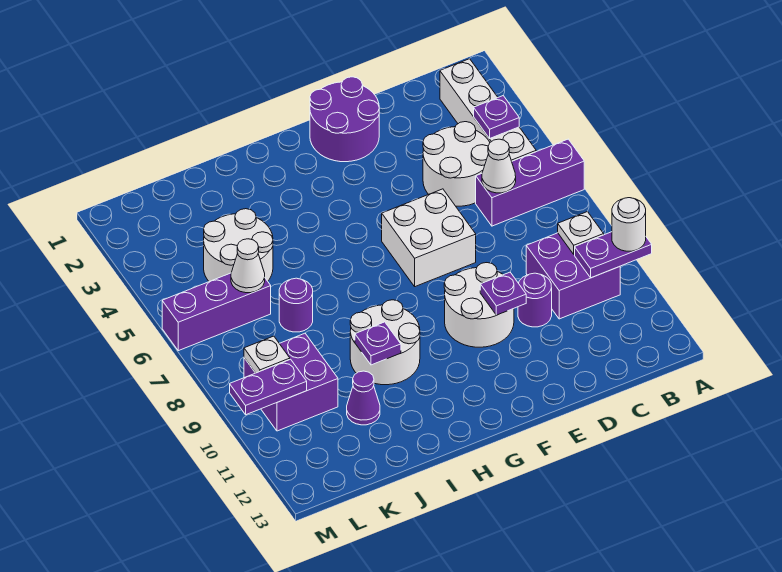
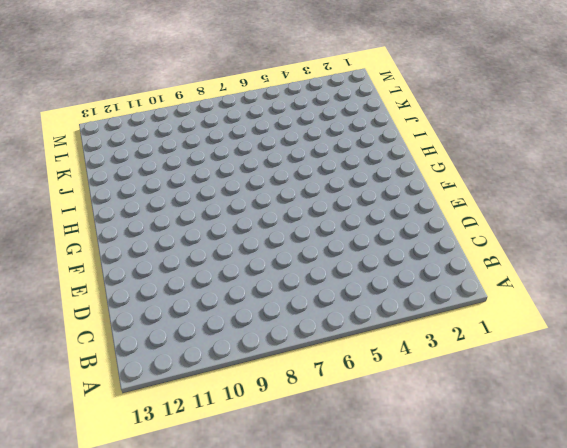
none -> purple 1x3 brick [476,139,584,226]
none -> white 1x4 brick [440,59,536,161]
none -> purple 2x2 brick [526,233,620,319]

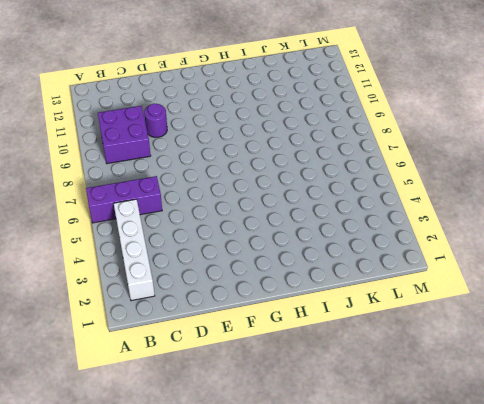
none -> white 2x2 round brick [423,122,490,206]
none -> purple 2x2 round brick [310,77,379,162]
none -> white 2x2 brick [382,189,476,287]

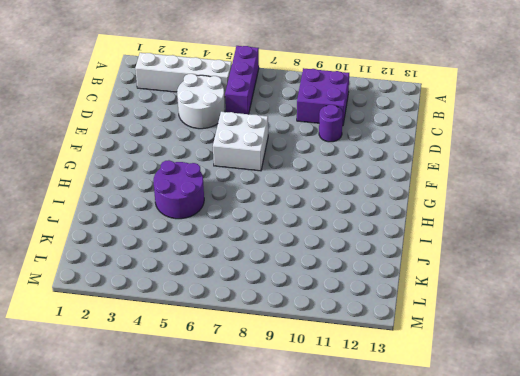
purple 2x2 round brick [153,160,204,219] -> purple 2x2 round brick moved to [310,77,379,162]
none -> white 2x2 round brick [444,263,514,347]
none -> white 2x2 round brick [350,300,420,385]
none -> white 2x2 round brick [204,209,273,282]

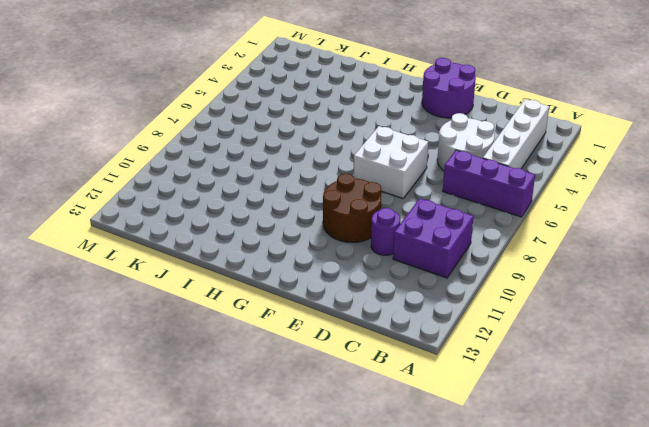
brown 2x2 round brick [323,174,381,243] -> white 2x2 round brick [444,263,514,347]
none -> white 2x2 round brick [350,300,420,385]
none -> white 2x2 round brick [204,209,273,282]
none -> purple 1x1 round brick [279,278,313,332]

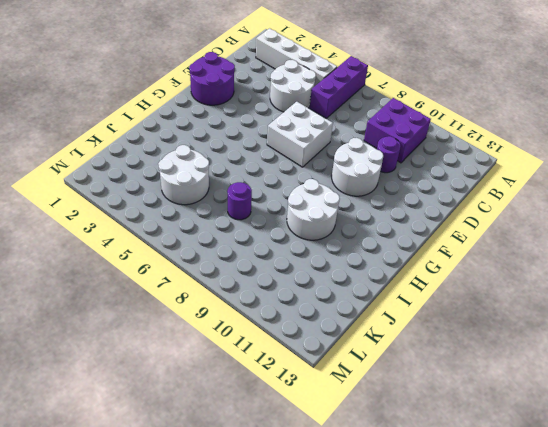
none -> purple 1x1 cone [347,371,380,425]
none -> purple 1x3 brick [162,273,271,351]
none -> purple 2x2 brick [244,333,338,431]

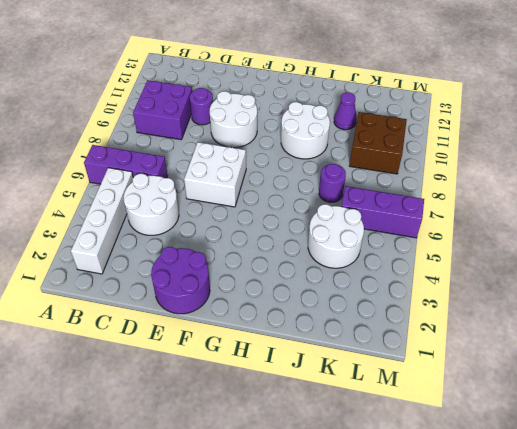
brown 2x2 brick [349,112,407,174] -> purple 2x2 brick [244,333,338,431]
none -> purple 1x2 plate [575,232,652,278]
none -> purple 1x1 plate [474,96,519,139]
none -> white 1x1 plate [558,212,604,254]

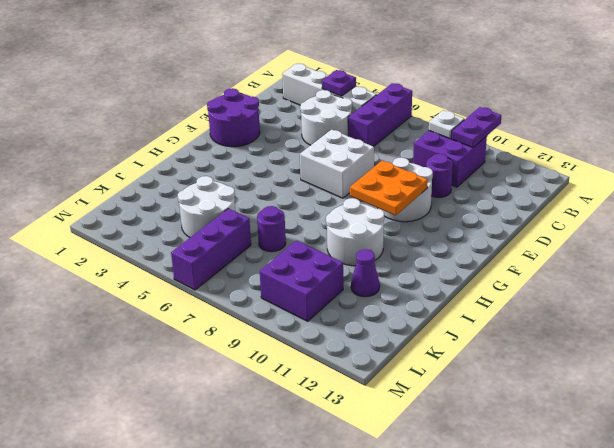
orange 2x2 plate [350,161,428,216] -> none
none -> white 1x1 cone [482,139,516,193]
none -> purple 1x1 plate [480,272,526,315]
none -> purple 1x1 plate [355,322,401,365]

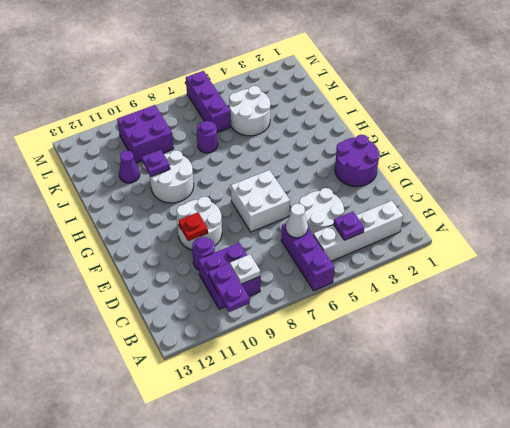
red 1x1 plate [178,212,208,241] -> purple 1x1 plate [480,272,526,315]
none -> white 1x1 cone [231,239,265,293]
none -> white 1x1 plate [244,336,290,373]
none -> purple 1x2 plate [230,359,307,415]

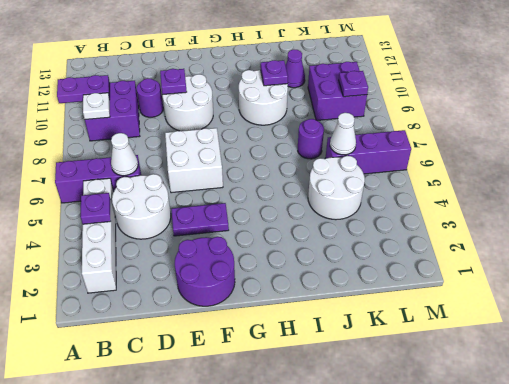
purple 1x2 plate [172,203,229,236] -> purple 1x2 plate moved to [230,359,307,415]
purple 1x1 plate [339,71,368,97] -> white 1x1 plate [244,336,290,373]
none -> white 1x1 round brick [612,198,646,251]

